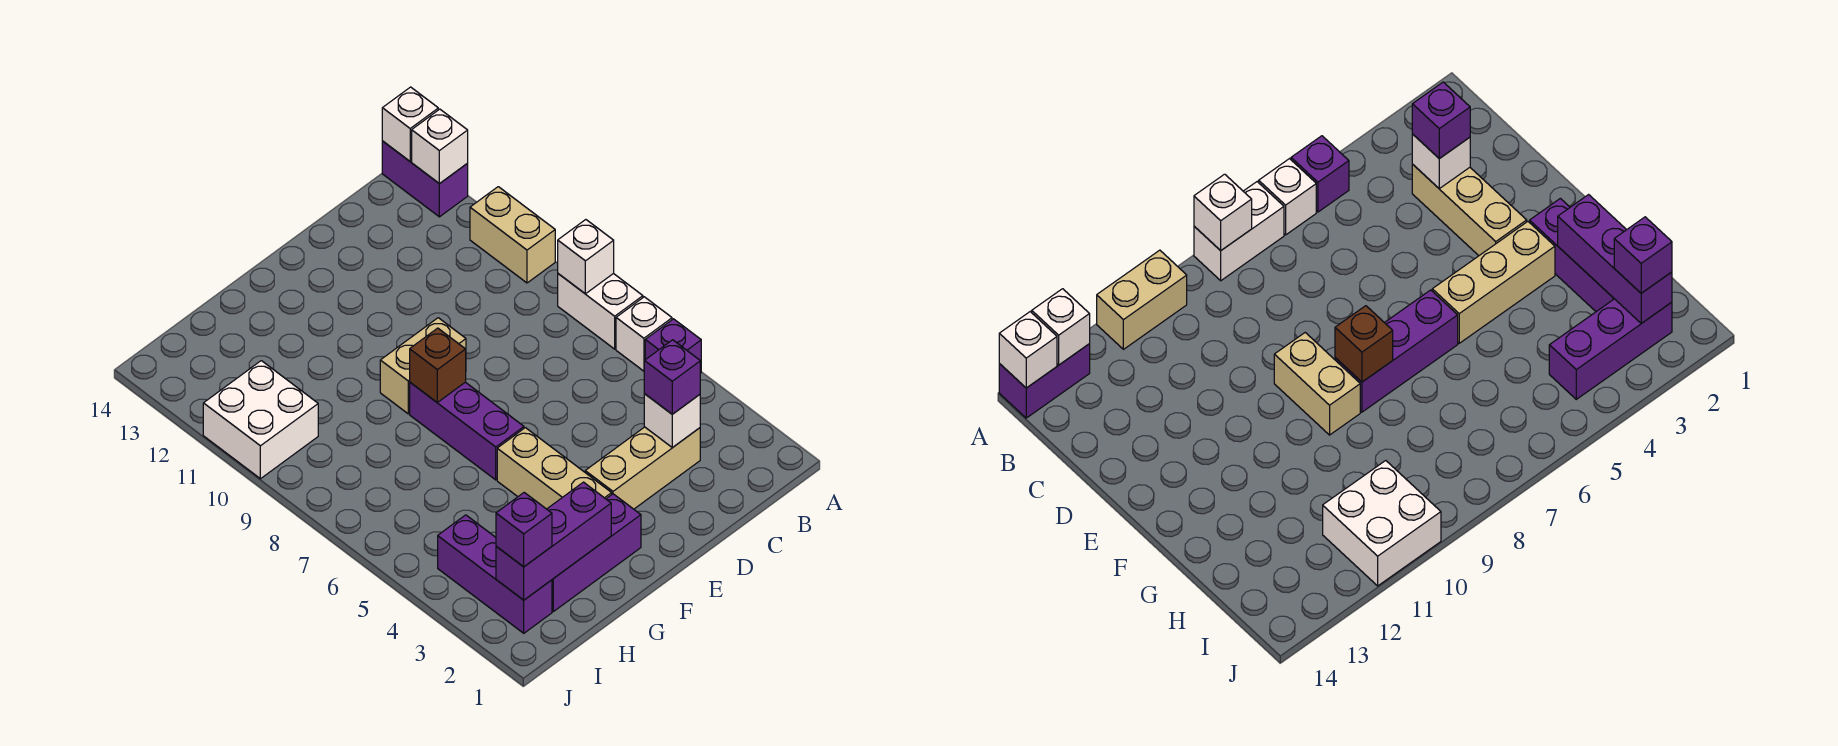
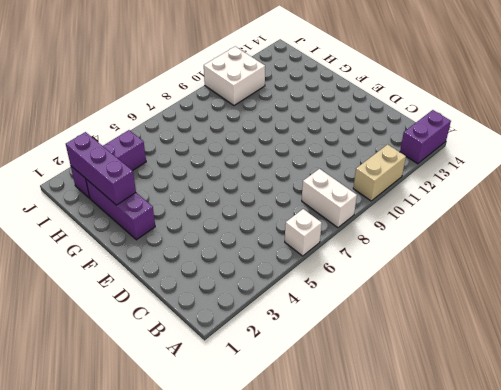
white 1x2 brick [302,169,357,228] -> white 1x2 brick turned to [558,273,643,349]
none -> purple 1x1 brick [645,319,701,373]
none -> tan 1x3 brick [585,427,700,509]
none -> tan 1x2 brick [380,318,466,414]

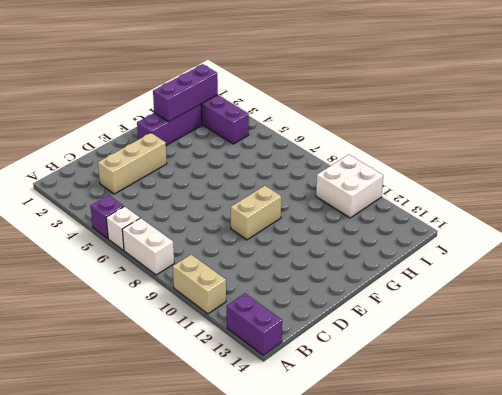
none -> tan 1x3 brick [497,428,612,509]
none -> purple 1x3 brick [410,382,524,480]
none -> white 1x1 brick [558,220,614,294]

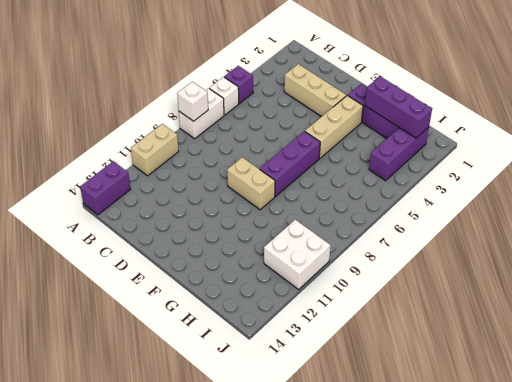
none -> white 1x1 brick [412,109,468,184]
none -> white 1x1 brick [382,87,438,161]
none -> white 1x1 brick [644,394,700,448]

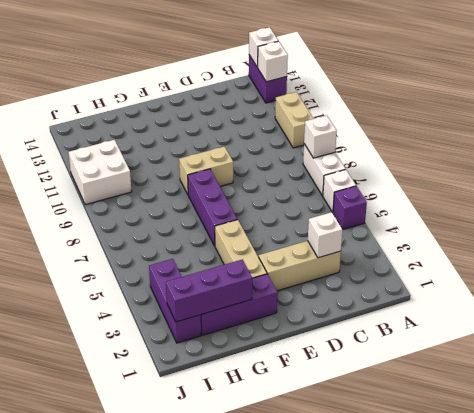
none -> brown 1x1 brick [410,328,466,402]
none -> purple 1x1 brick [644,340,700,414]
none -> purple 1x1 brick [496,493,552,567]

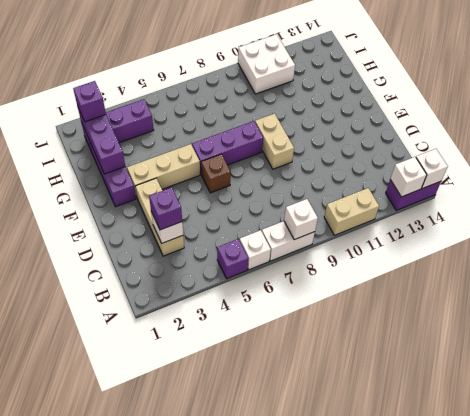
brown 1x1 brick [201,154,231,193] -> brown 1x1 brick moved to [410,328,466,402]

